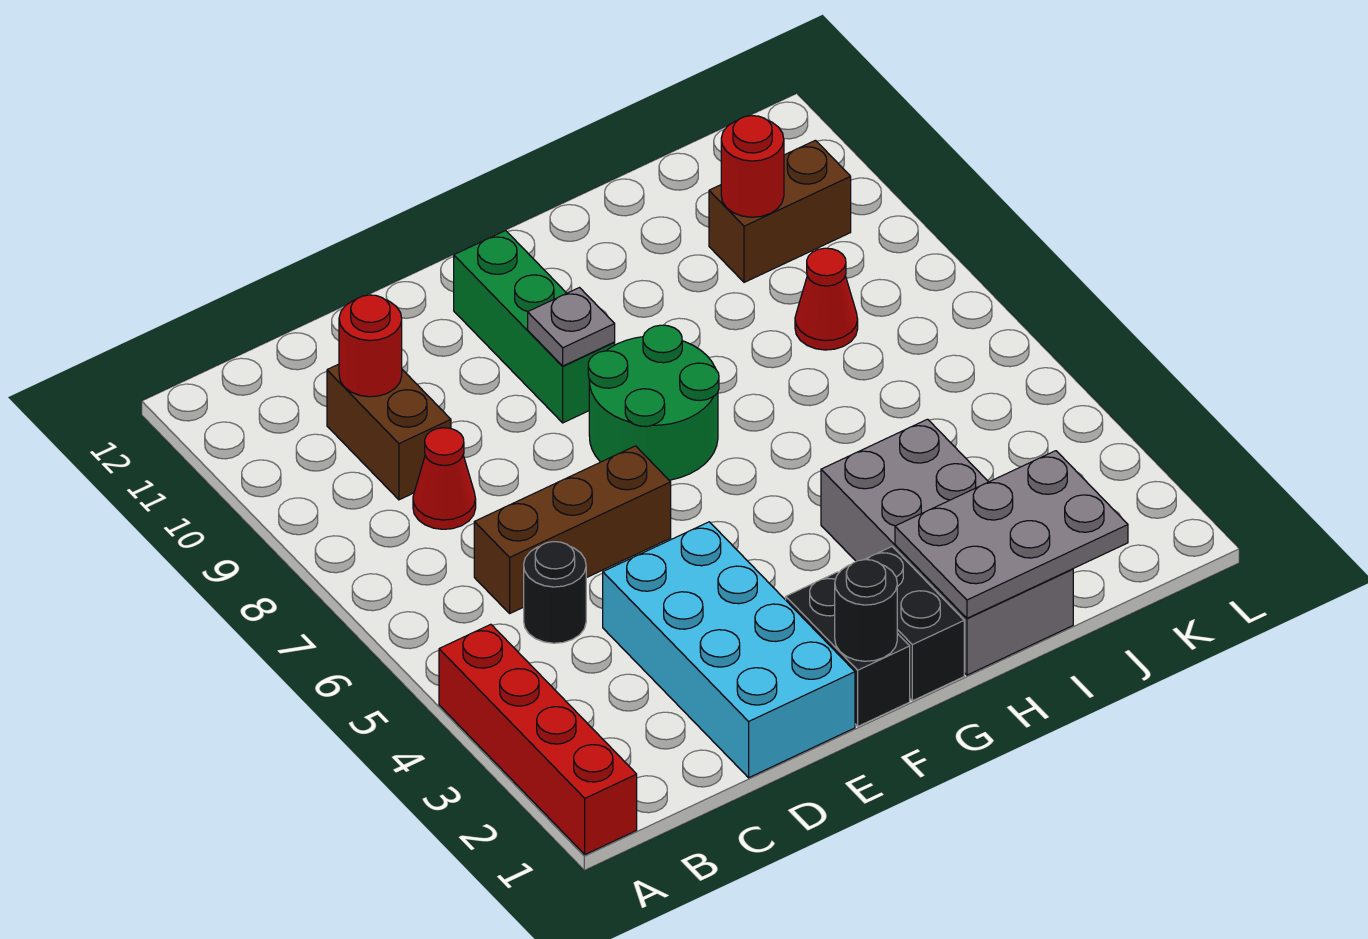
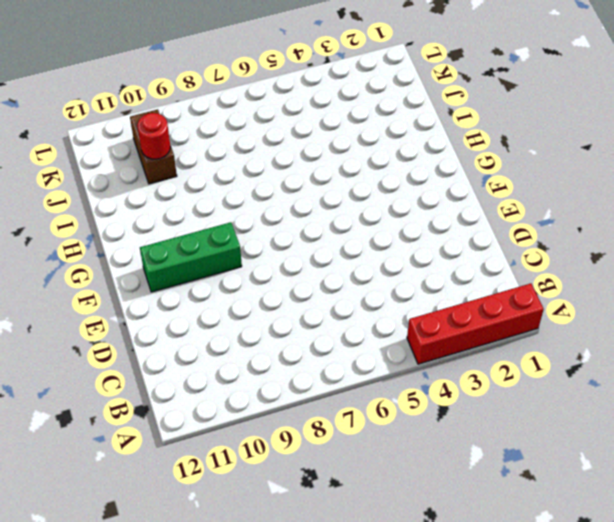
none -> black 1x1 round brick [524,542,586,643]
none -> brown 1x3 brick [474,446,671,613]
none -> red 1x1 cone [413,428,476,529]

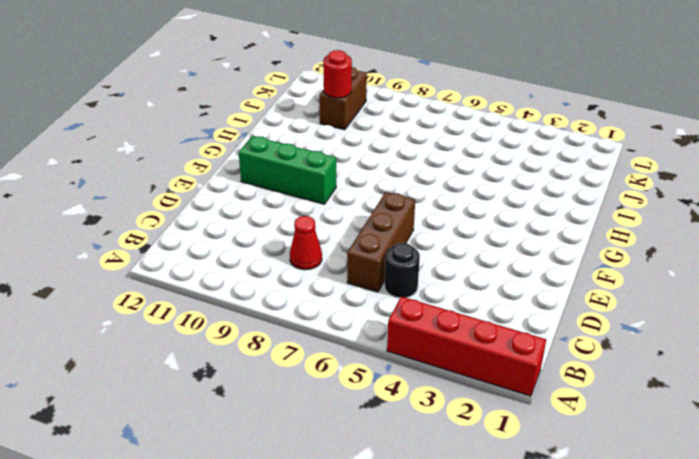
none -> brown 1x2 brick [327,364,451,500]
none -> cyan 2x4 brick [603,522,855,778]
none -> black 1x2 brick [786,572,910,726]

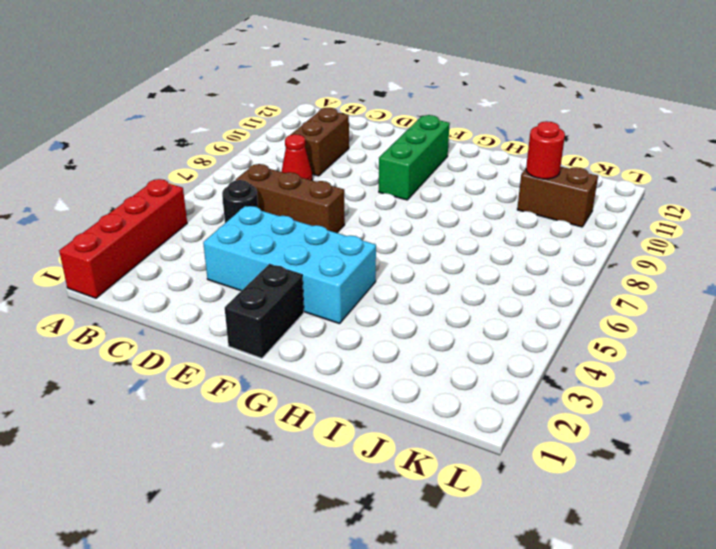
cyan 2x4 brick [203,206,376,324] -> cyan 2x4 brick turned to [603,522,855,778]
none -> green 2x2 round brick [588,325,719,480]
none -> black 1x2 brick [864,547,964,701]
none -> grey 2x4 brick [821,419,1073,675]

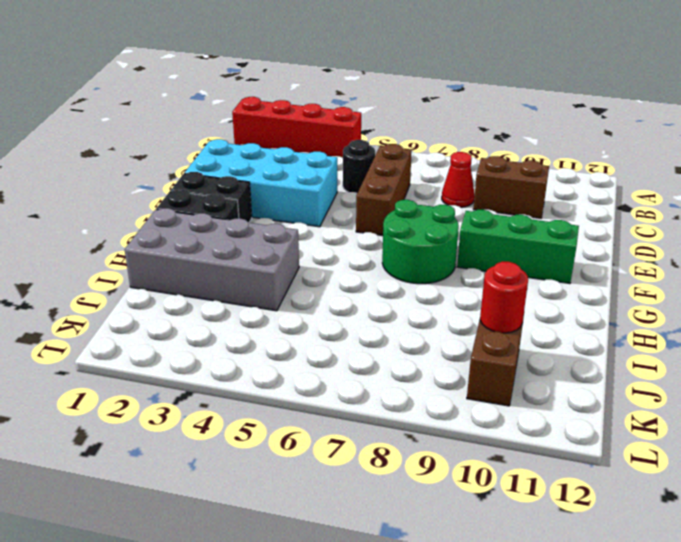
none -> red 1x1 cone [795,248,858,350]
none -> red 1x1 round brick [339,295,402,397]
none -> black 1x1 round brick [835,560,897,661]

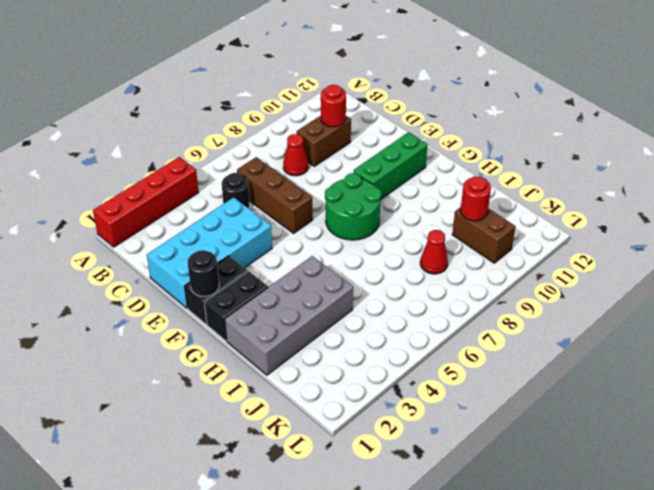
none -> grey 1x1 plate [528,288,615,366]
none -> grey 2x3 plate [895,451,1128,618]

